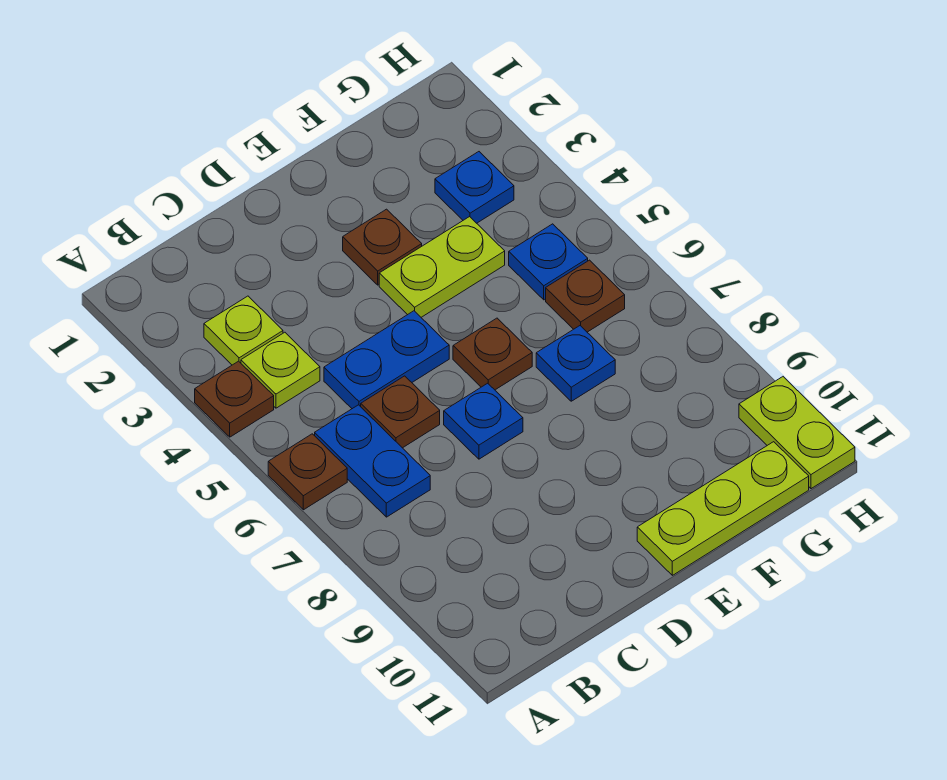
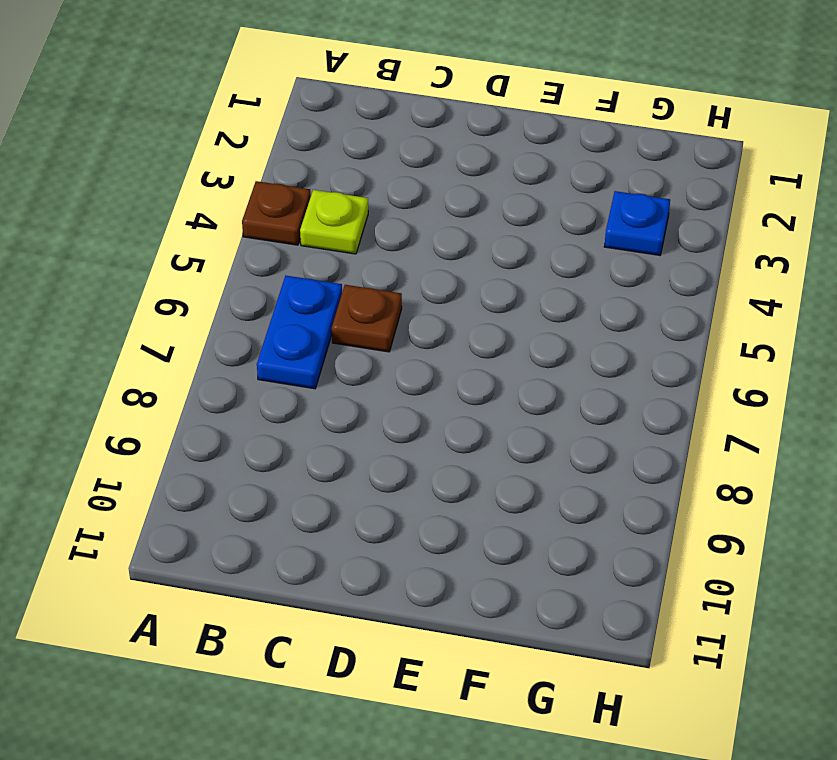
none -> brown 1x1 plate [268,434,347,510]
none -> lime 1x1 plate [204,296,283,365]
none -> blue 1x2 plate [324,311,449,409]

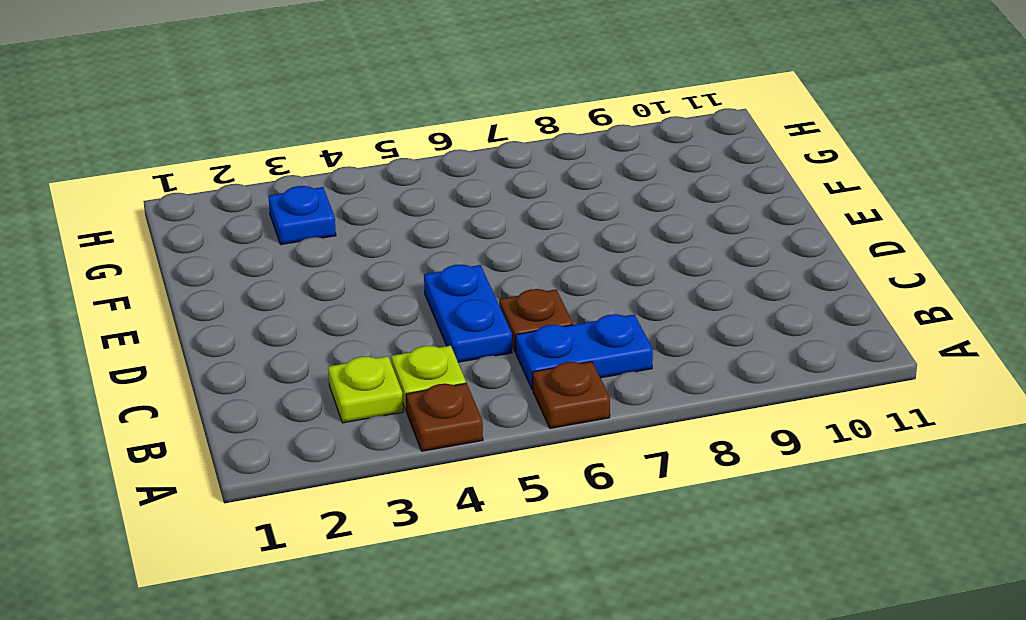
none -> blue 1x1 plate [444,383,523,459]
none -> brown 1x1 plate [343,209,422,285]
none -> lime 1x2 plate [379,217,505,317]

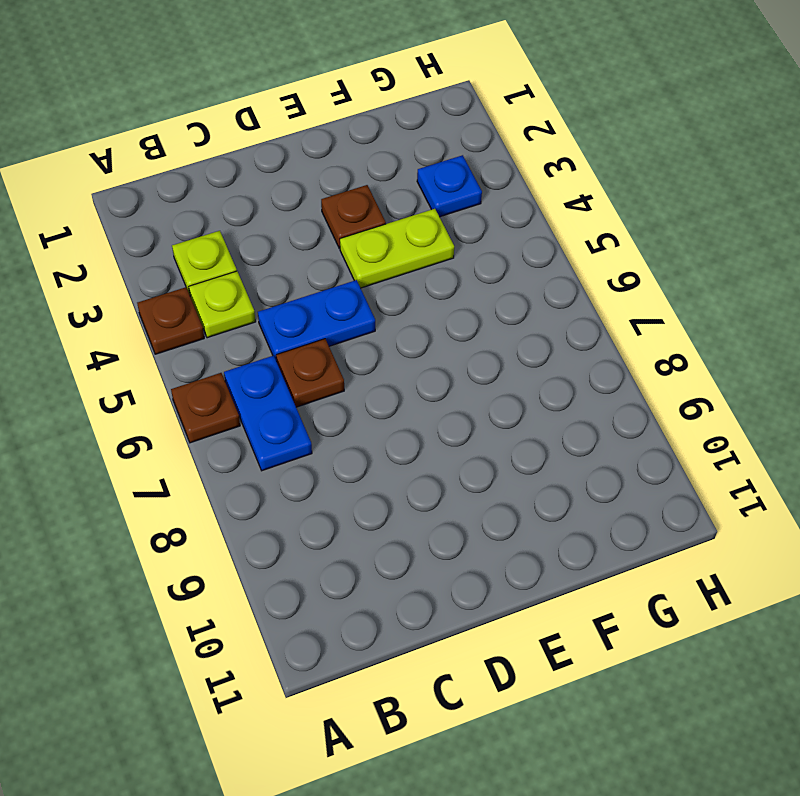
none -> blue 1x1 plate [444,383,523,459]
none -> brown 1x1 plate [453,318,532,390]
none -> lime 1x3 plate [637,442,809,575]

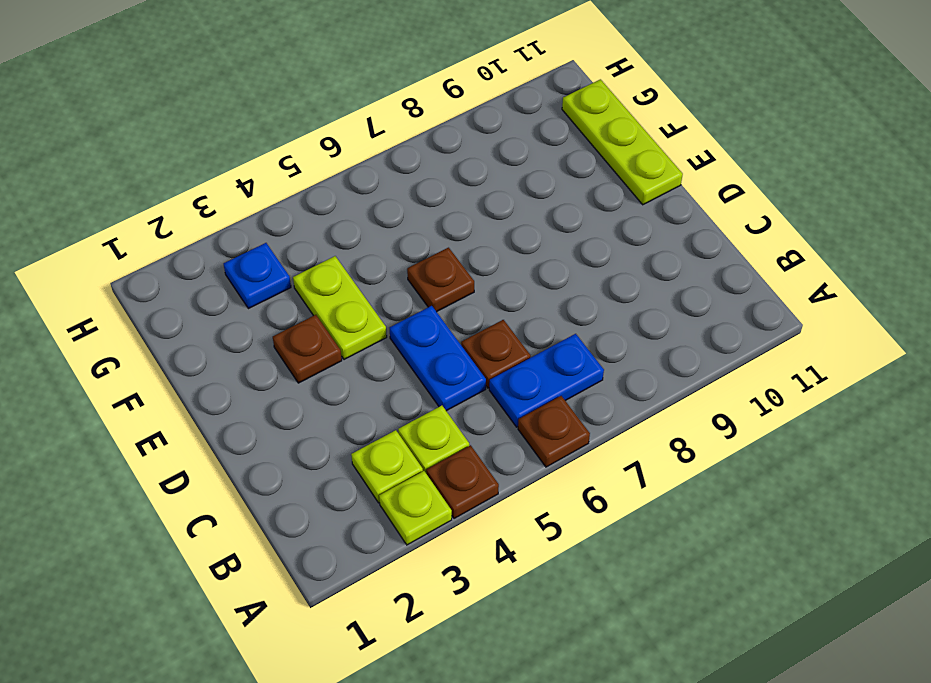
lime 1x1 plate [379,471,452,545] -> none
none -> blue 1x1 plate [444,383,523,459]
none -> blue 1x1 plate [536,326,615,401]
none -> blue 1x1 plate [509,224,588,300]

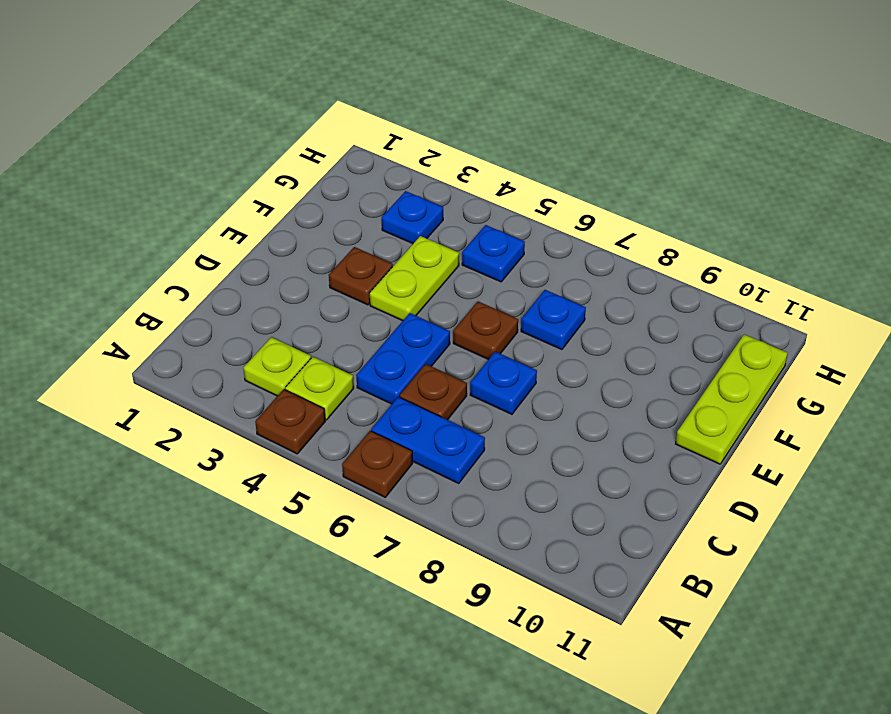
none -> brown 1x1 plate [546,260,625,332]
none -> lime 1x2 plate [739,377,855,489]

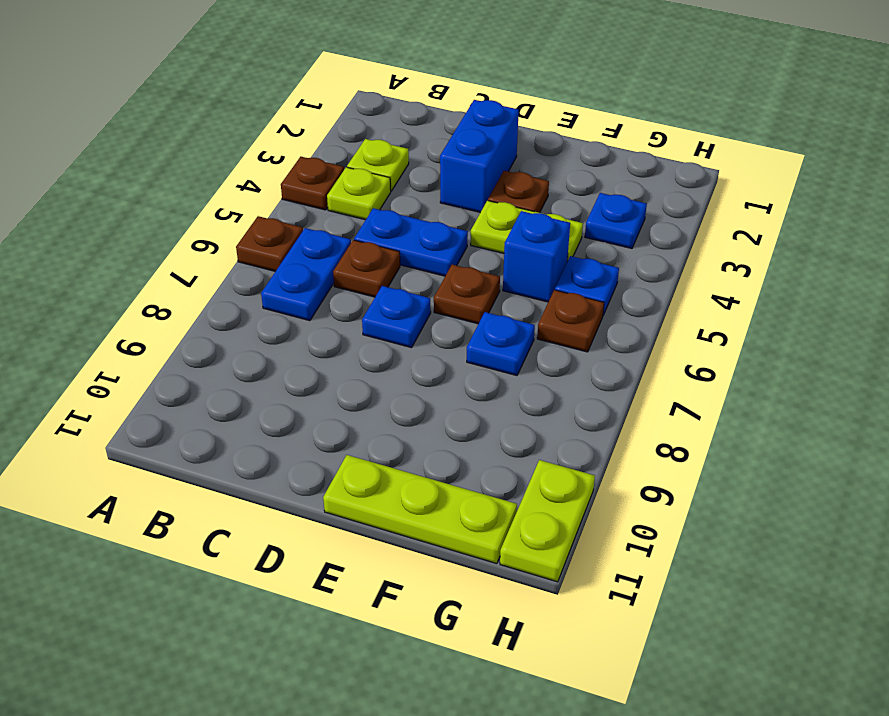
blue 1x2 brick [440,100,519,212] -> none
blue 1x1 brick [503,211,570,302] -> none

